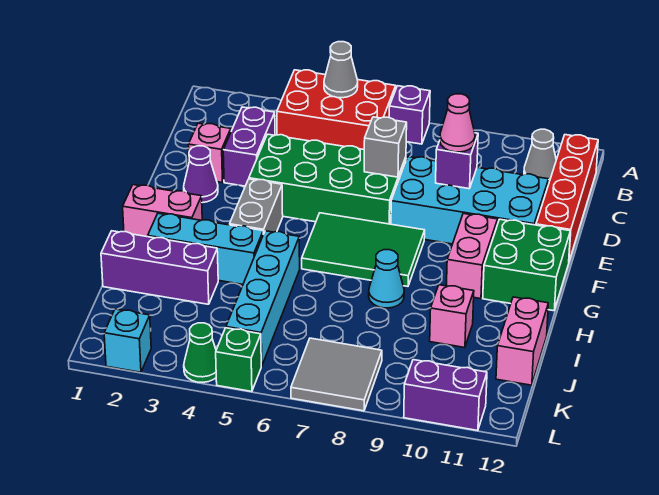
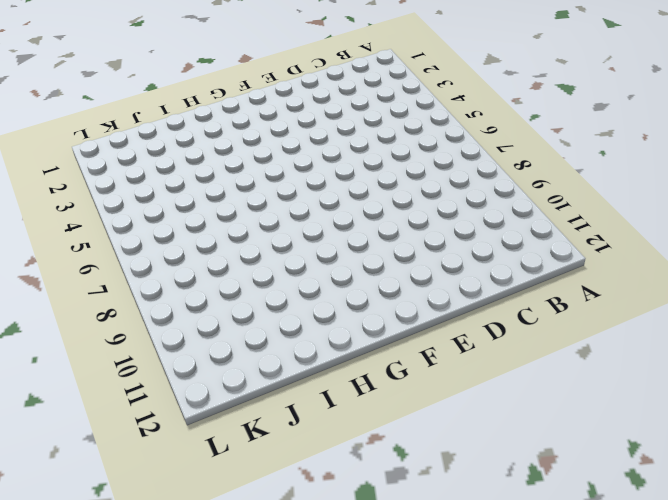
none -> red 2x3 brick [277,70,396,149]
none -> purple 1x1 brick [389,86,430,144]
none -> grey 1x1 cone [524,129,556,185]

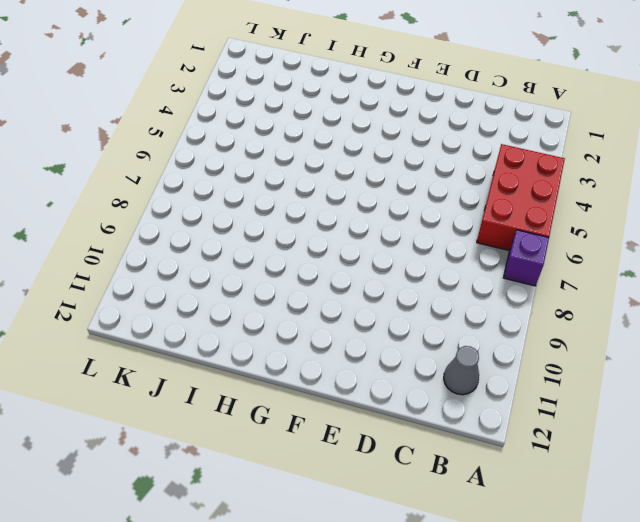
none -> red 1x4 brick [536,135,598,261]
none -> purple 1x2 brick [223,107,275,186]
none -> pink 1x1 brick [188,123,231,182]

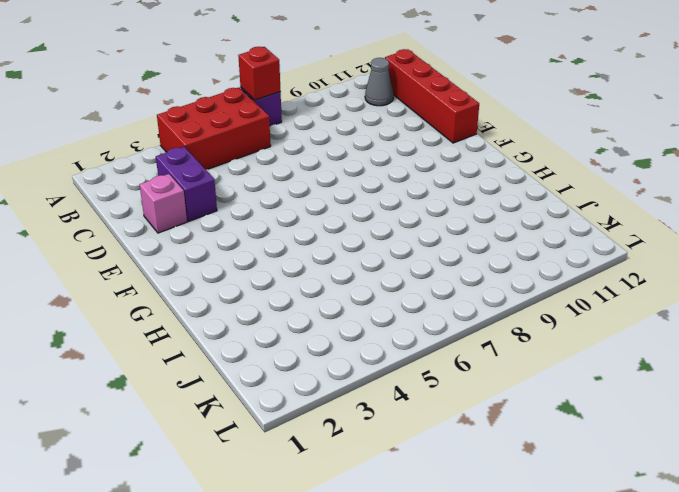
red 1x1 brick [238,47,281,100] -> none
none -> green 2x4 brick [249,134,406,224]
none -> cyan 2x4 brick [391,157,549,244]
none -> purple 1x1 cone [184,146,218,203]

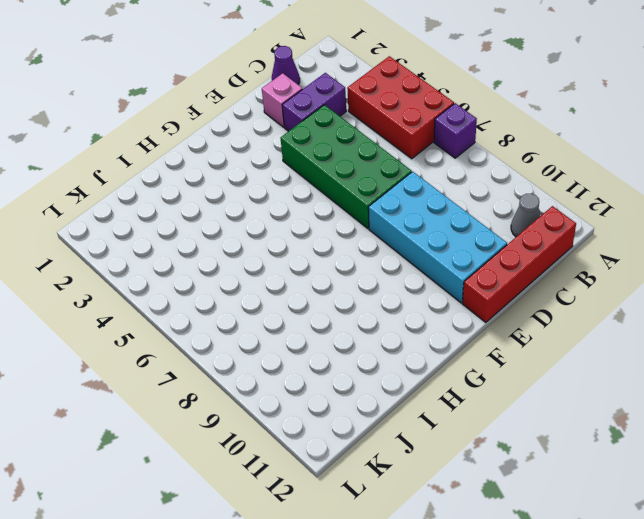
purple 1x1 cone [272,46,300,85] -> purple 1x1 cone moved to [184,146,218,203]
none -> grey 1x2 brick [230,179,283,234]
none -> green 2x3 tile [302,213,425,286]
none -> pink 1x2 brick [446,214,498,299]

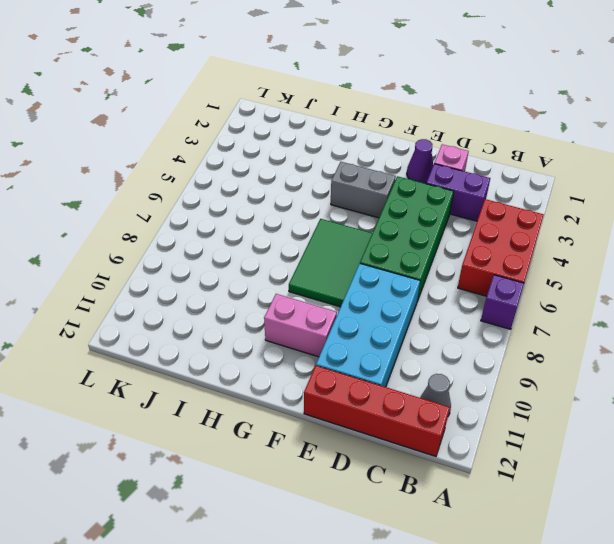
none -> green 2x2 brick [483,219,570,311]
none -> pink 1x2 brick [123,185,202,237]
none -> cyan 1x3 brick [148,213,263,284]

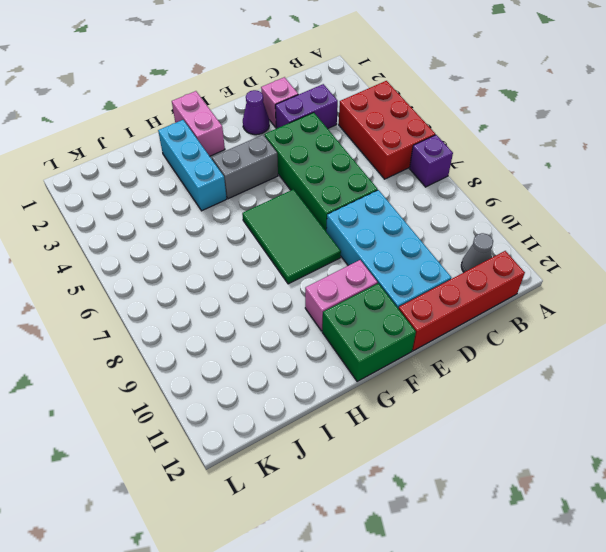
none -> cyan 1x4 brick [226,231,300,366]
none -> cyan 1x1 cone [369,250,404,308]
none -> purple 1x3 brick [101,231,218,304]

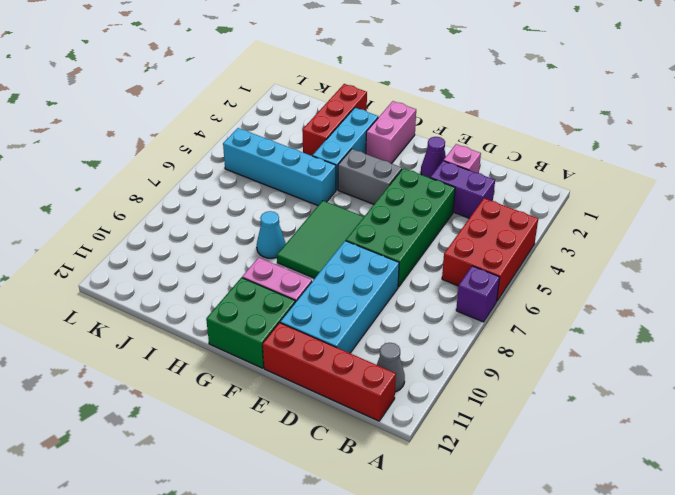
red 1x3 brick [302,84,367,156] -> purple 1x3 brick [101,231,218,304]
none -> pink 1x1 brick [430,285,474,348]
none -> pink 1x2 brick [496,297,548,385]
none -> grey 2x2 tile [291,338,382,411]

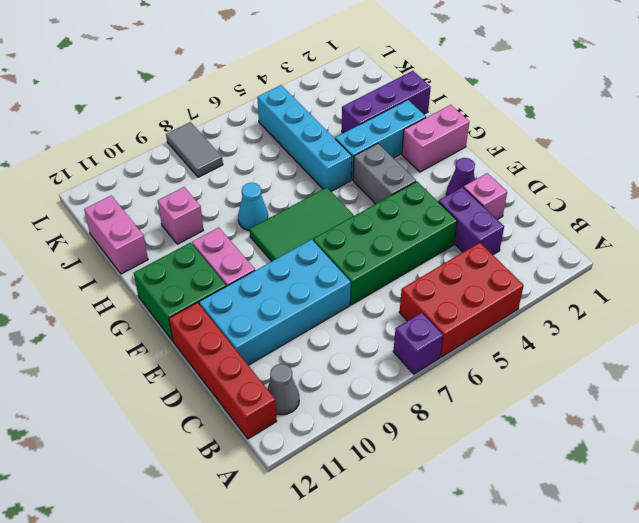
grey 1x2 tile [166,122,223,177] -> grey 2x2 tile [291,338,382,411]
none -> cyan 1x1 brick [104,309,151,372]
none -> green 1x1 cone [184,323,216,382]
none -> green 1x1 brick [216,328,261,392]

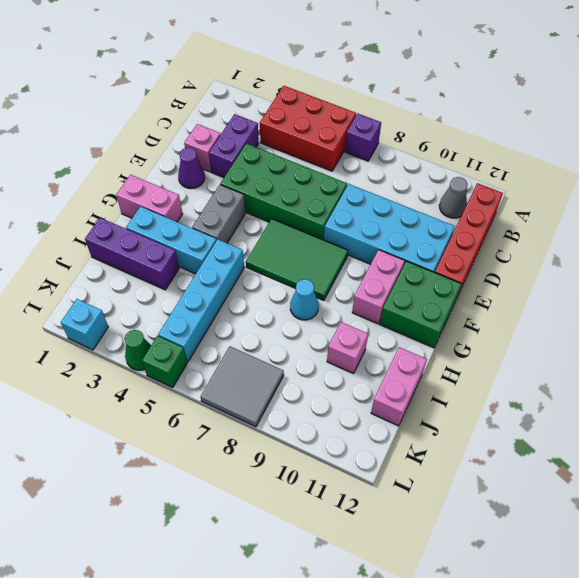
none -> purple 1x2 brick [404,360,487,431]
none -> grey 1x1 cone [324,42,358,98]
none -> grey 1x1 brick [364,117,407,177]

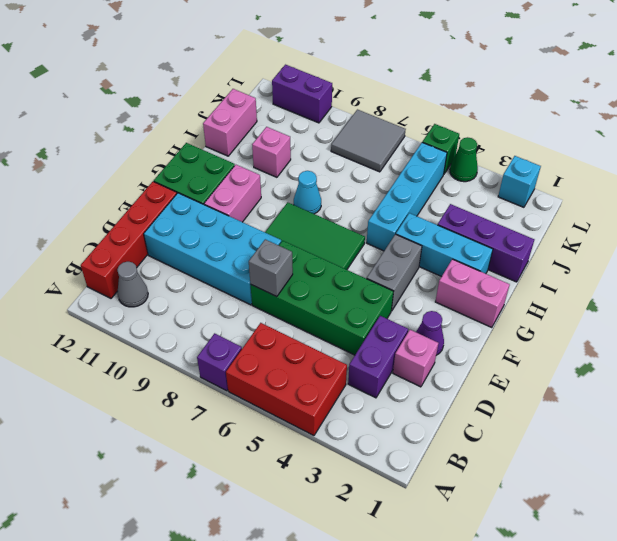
none -> grey 1x1 cone [324,42,358,98]
none -> purple 1x1 brick [436,133,478,189]
none -> pink 1x1 cone [440,94,475,152]

